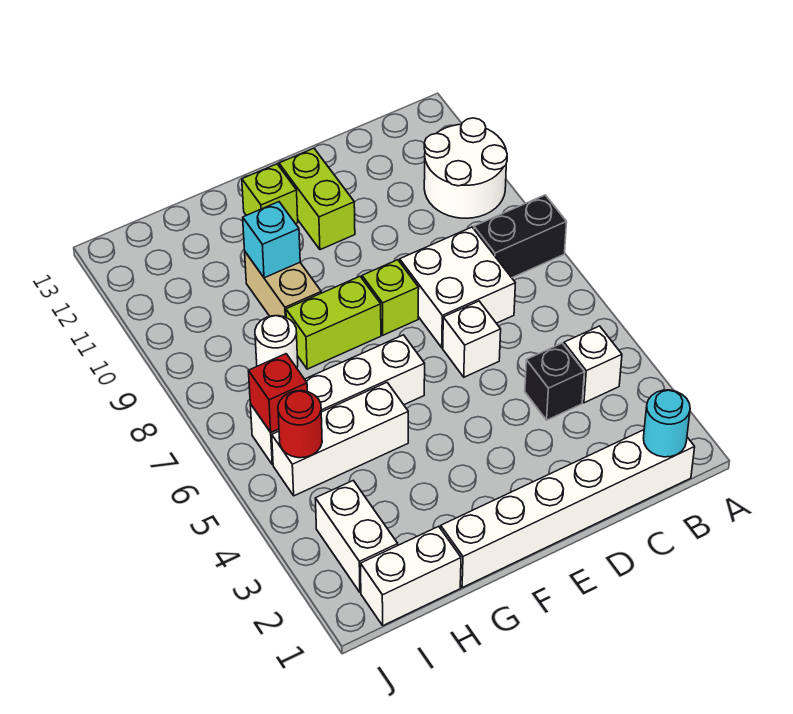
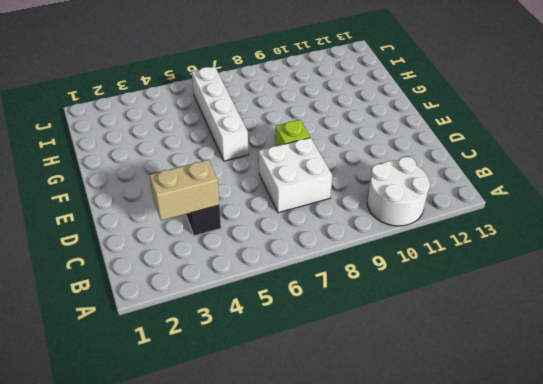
tan 1x2 brick [150,160,219,221] -> tan 1x2 brick moved to [245,252,321,317]
none -> black 1x2 brick [474,195,567,278]
none -> white 1x6 brick [441,430,695,588]
none -> white 1x1 brick [564,326,622,403]

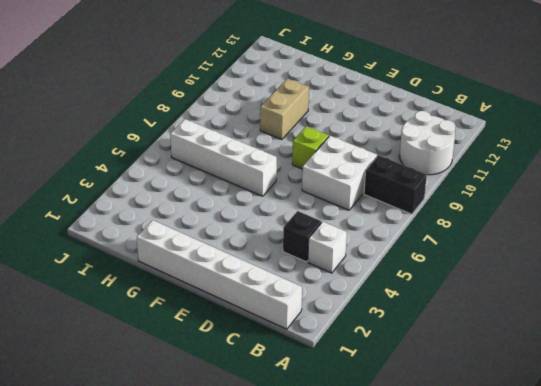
none -> white 1x1 brick [443,301,501,377]
none -> lime 1x2 brick [279,148,355,250]
none -> lime 1x2 brick [286,276,381,369]

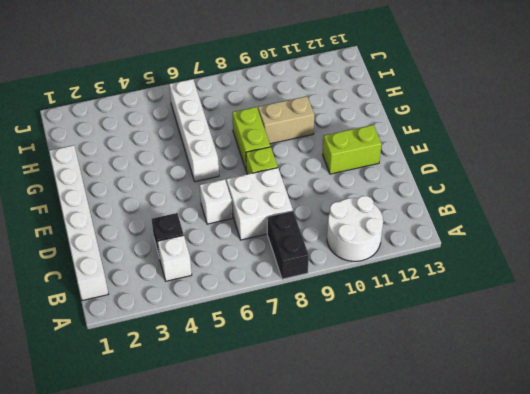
none -> lime 1x1 brick [242,164,298,224]
none -> white 1x3 brick [272,383,408,496]
none -> white 1x2 brick [361,526,461,626]

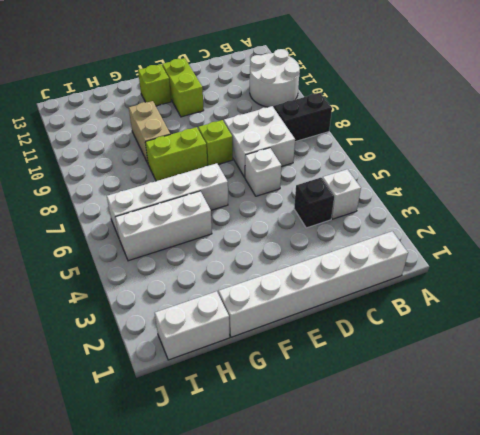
none -> white 1x1 round brick [255,316,298,368]
none -> white 1x2 brick [315,481,398,592]
none -> cyan 1x1 round brick [644,390,690,457]

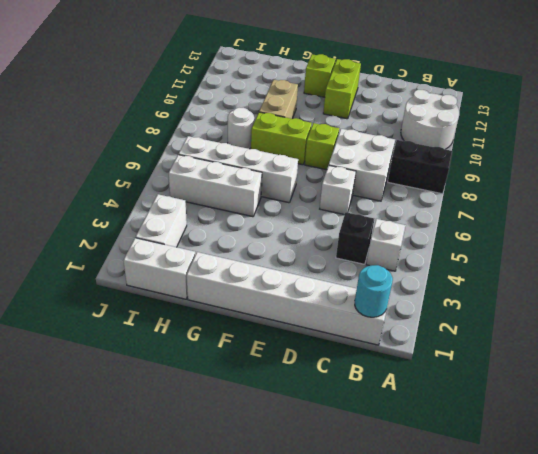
none -> cyan 1x1 brick [243,202,300,278]
none -> red 1x1 round brick [278,391,322,458]
none -> red 1x1 brick [249,354,307,432]

